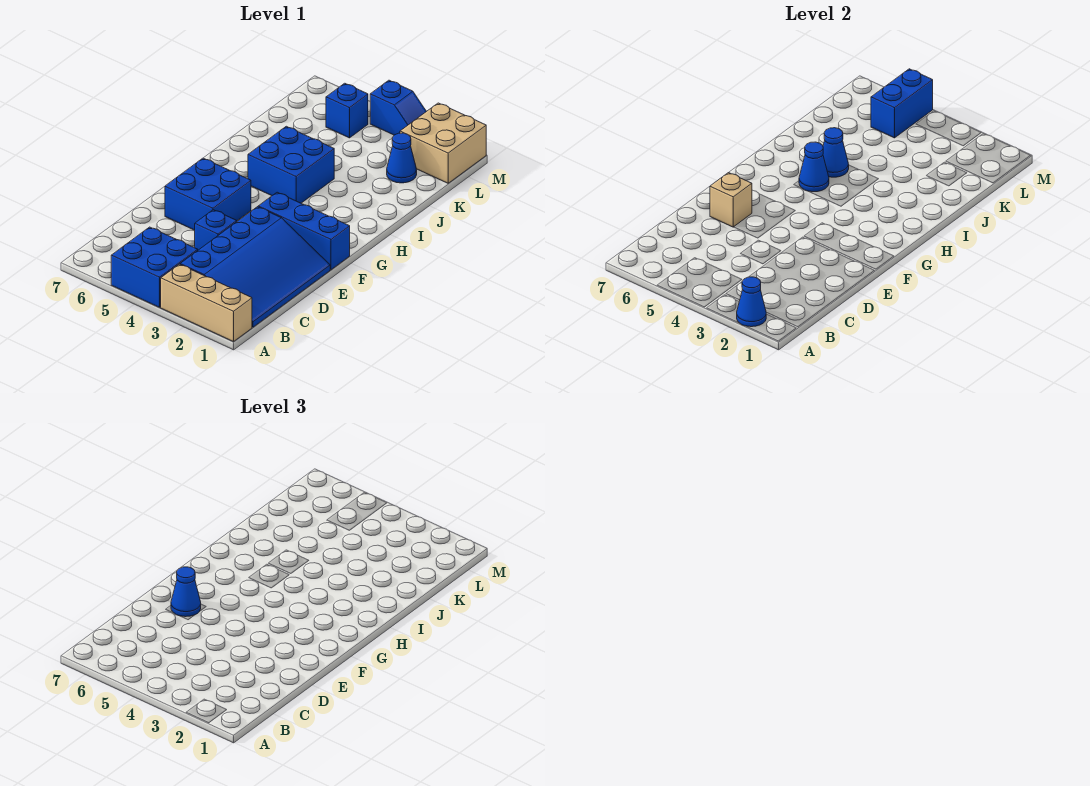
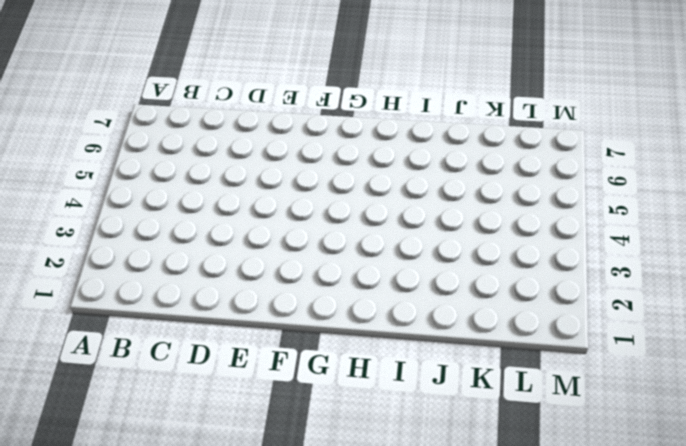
none -> tan 1x3 brick [161,264,252,342]
none -> blue 2x2 brick [111,227,198,307]
none -> blue 3x4 slope [180,207,330,327]

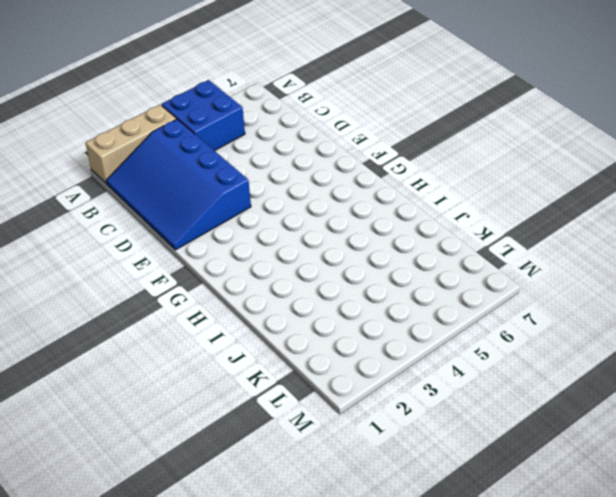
none -> blue 1x1 brick [195,210,237,250]
none -> blue 2x2 brick [165,158,251,230]
none -> blue 1x3 brick [258,192,350,270]

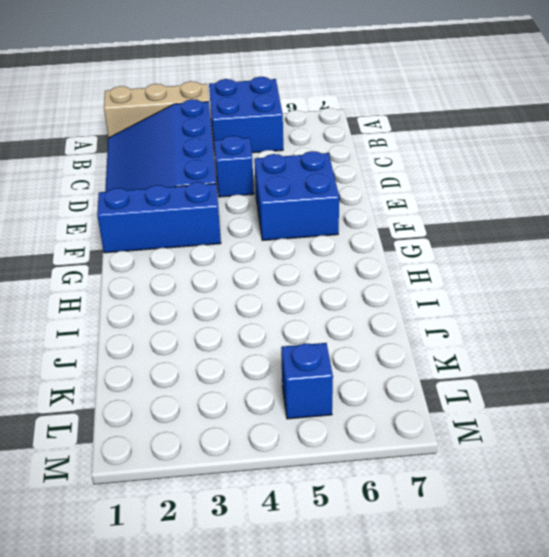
none -> blue 2x2 brick [248,126,334,203]
none -> blue 1x1 cone [387,133,417,183]
none -> tan 2x2 brick [400,103,486,183]

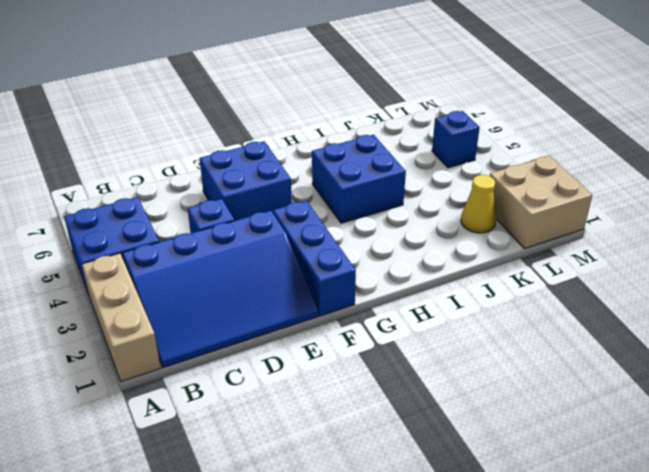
yellow 1x1 cone [461,175,496,233] -> blue 1x1 cone [387,133,417,183]
none -> blue 1x2 slope [370,80,426,135]
none -> blue 1x1 cone [737,277,766,327]
none -> tan 1x1 brick [710,173,752,227]

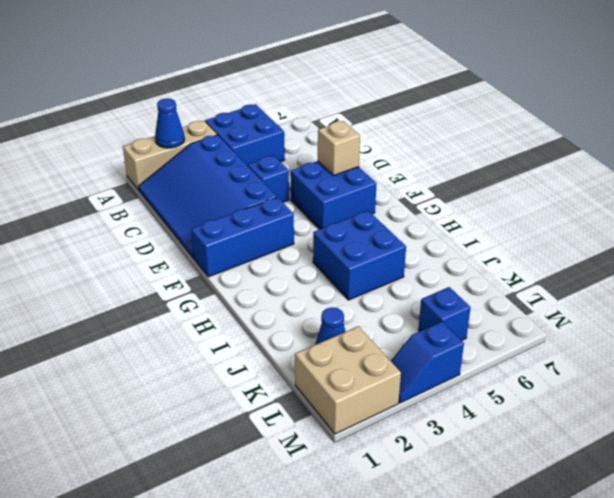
none -> blue 1x1 cone [799,142,829,192]
none -> blue 1x1 cone [823,128,849,177]
none -> blue 1x2 brick [871,69,933,138]

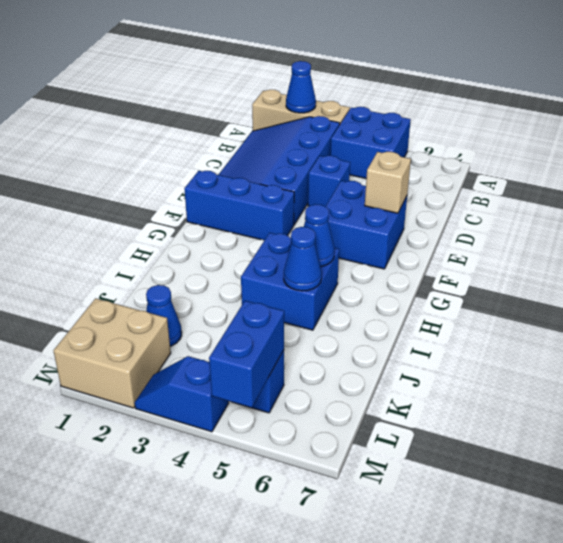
none -> blue 1x1 cone [171,567,201,617]

